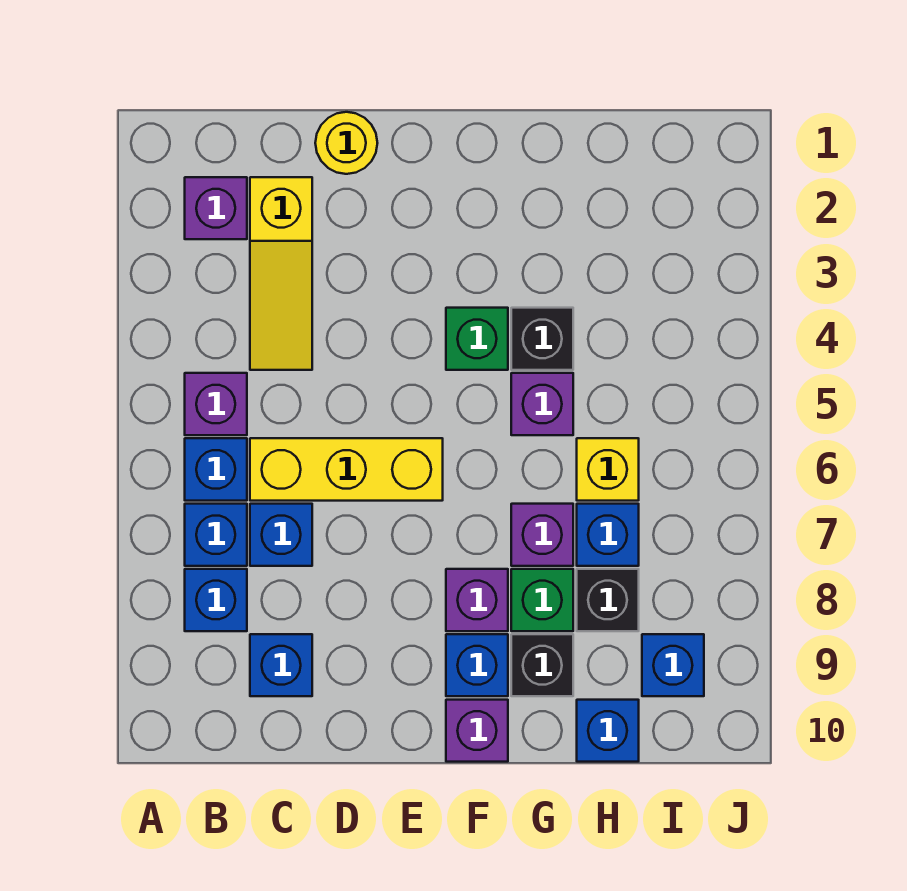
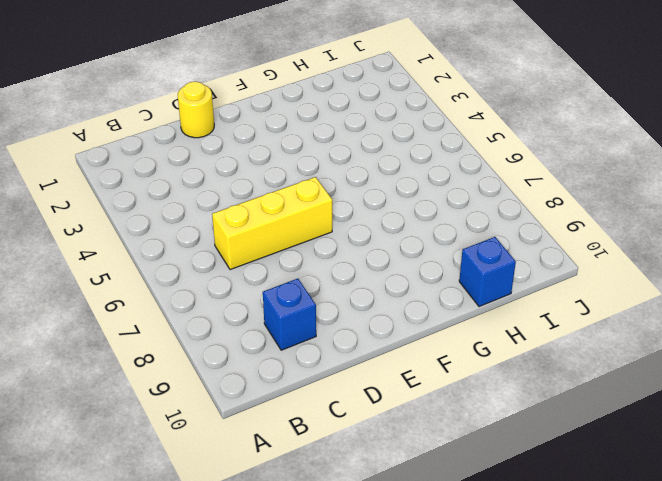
none -> purple 1x1 brick [185,177,247,239]
none -> purple 1x1 brick [185,373,247,435]
none -> blue 1x1 brick [185,438,247,501]

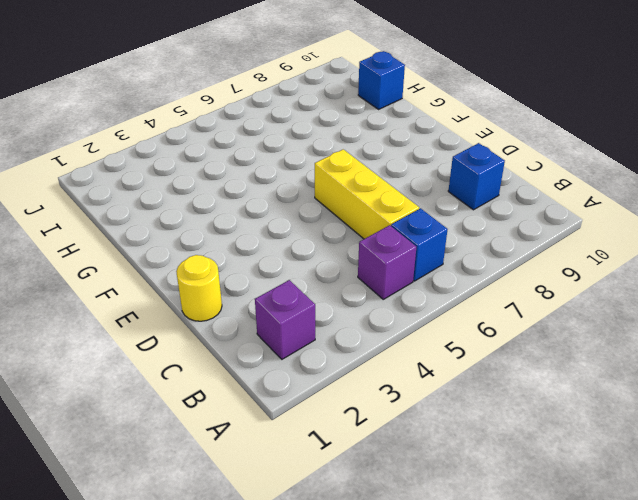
none -> blue 1x1 brick [185,504,247,566]
none -> blue 1x1 brick [185,569,247,631]
none -> yellow 1x3 slope [250,177,312,370]

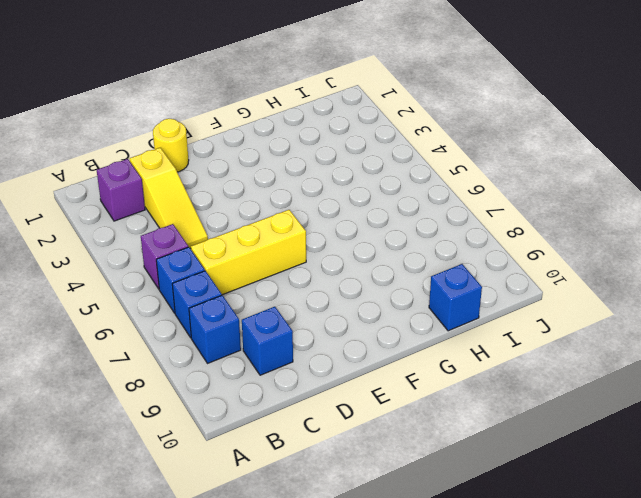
none -> blue 1x1 brick [250,504,312,566]
none -> green 1x1 brick [446,308,508,370]
none -> purple 1x1 brick [446,569,508,631]

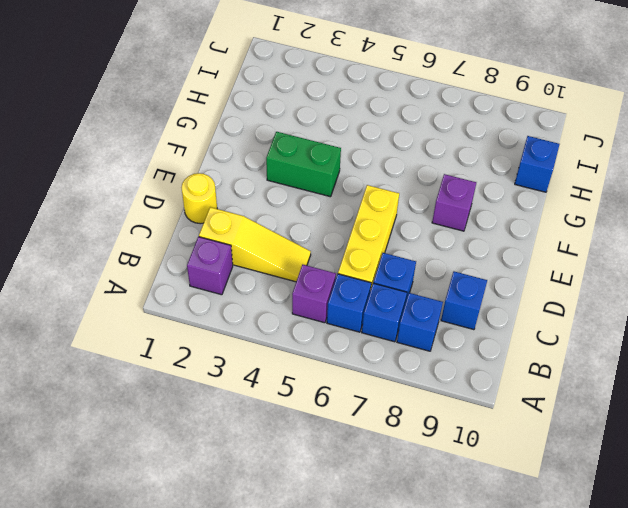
green 1x2 brick [266,132,341,197] -> green 1x1 brick [446,308,508,370]
none -> blue 1x1 brick [446,634,508,696]
none -> purple 1x1 brick [446,700,508,762]
none -> black 1x1 brick [511,308,573,370]

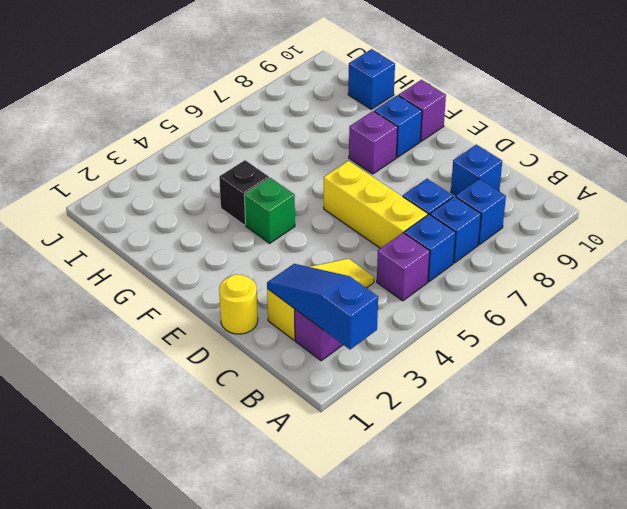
blue 1x3 slope [267,264,378,350] -> none
none -> purple 1x1 brick [511,373,573,435]
none -> purple 1x1 brick [511,504,573,566]
none -> green 1x1 brick [511,569,573,631]

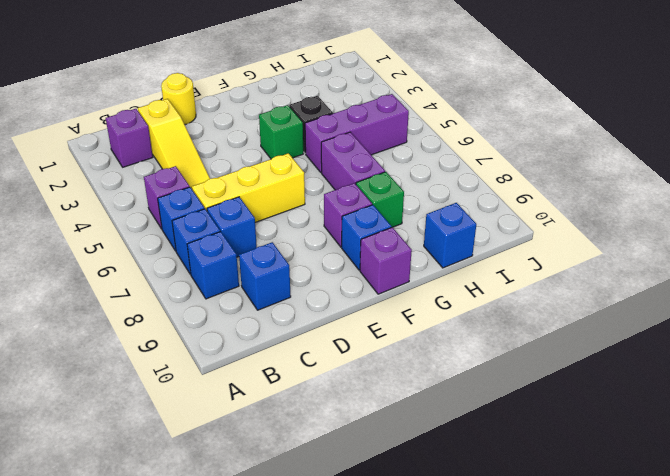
purple 1x3 brick [305,94,409,173] -> purple 1x1 brick [511,373,573,435]
purple 1x2 brick [321,132,385,190] -> purple 1x1 brick [511,504,573,566]
none -> black 1x1 brick [511,634,573,696]
none -> yellow 1x1 brick [577,438,639,501]
none -> blue 1x1 brick [577,504,639,566]

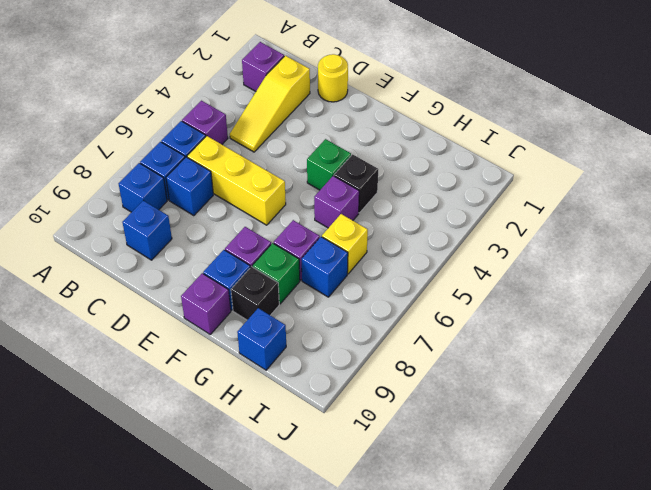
none -> black 1x1 brick [577,569,639,631]
none -> blue 1x1 brick [642,634,704,696]

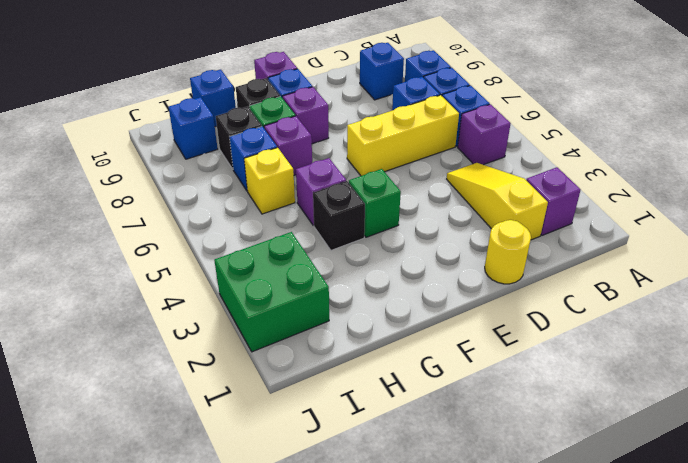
green 2x2 brick [214,232,329,352] -> none

